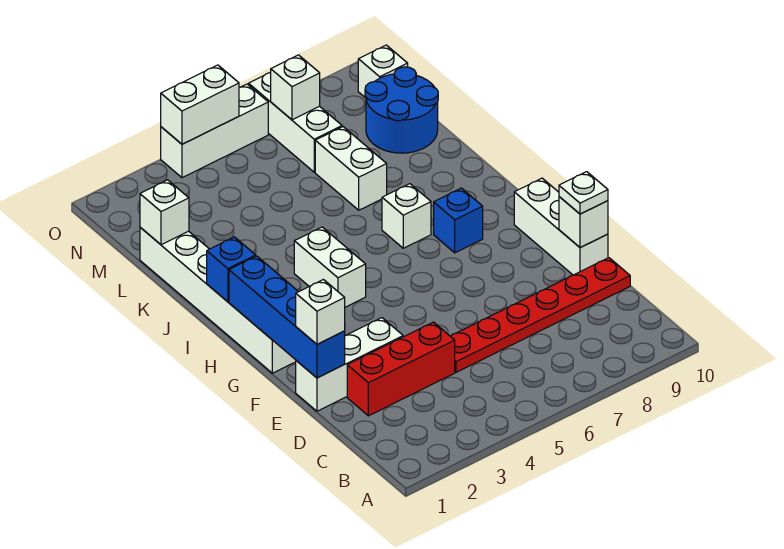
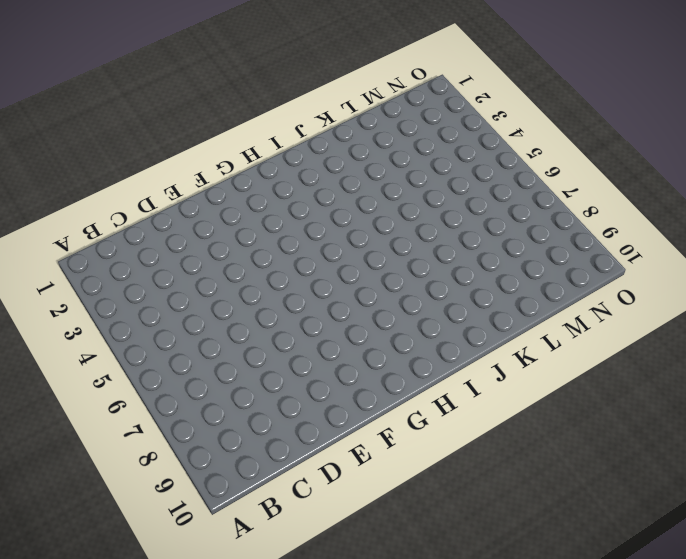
none -> red 1x3 brick [347,322,455,416]
none -> red 1x6 plate [451,258,630,372]
none -> white 1x3 brick [296,318,403,411]

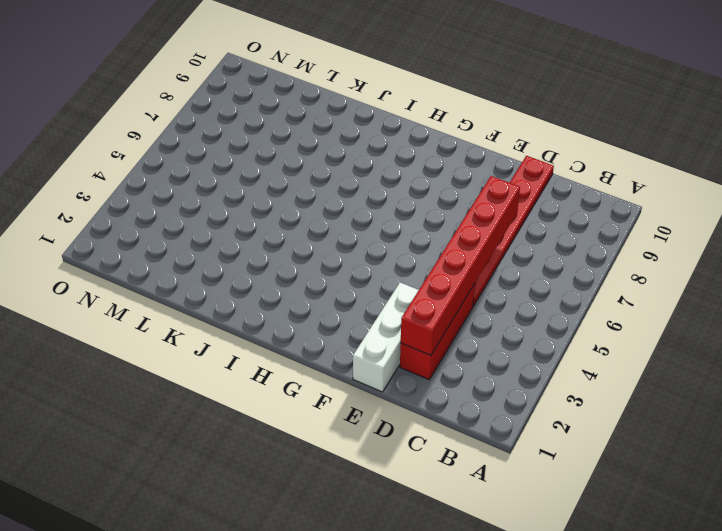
red 1x6 brick [401,176,520,356] -> none
none -> white 1x3 brick [514,178,608,275]
none -> white 1x6 brick [140,227,296,373]
none -> white 1x2 brick [294,227,366,307]

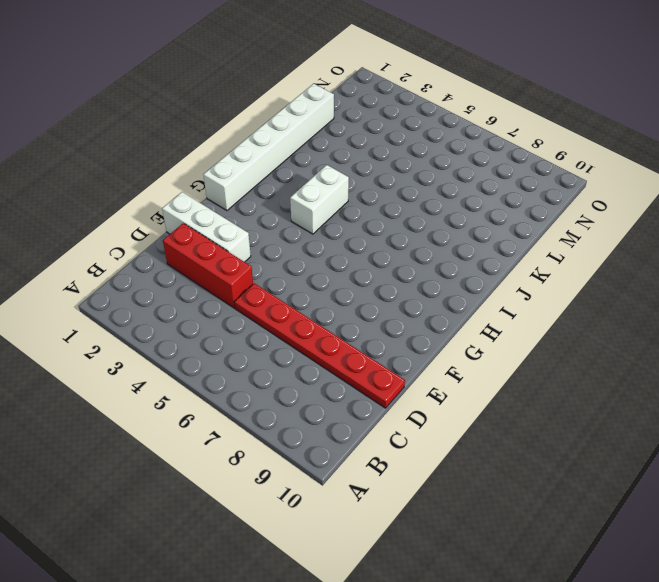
none -> white 1x3 brick [514,178,608,275]
none -> blue 1x1 brick [434,188,483,253]
none -> white 1x1 brick [382,184,431,248]

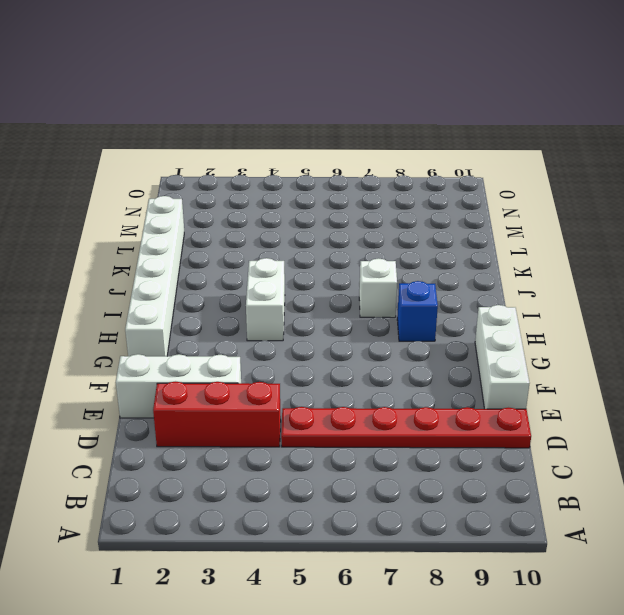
none -> white 1x2 brick [315,127,387,210]
none -> blue 2x2 round brick [365,67,438,153]
none -> white 1x3 brick [249,73,342,172]

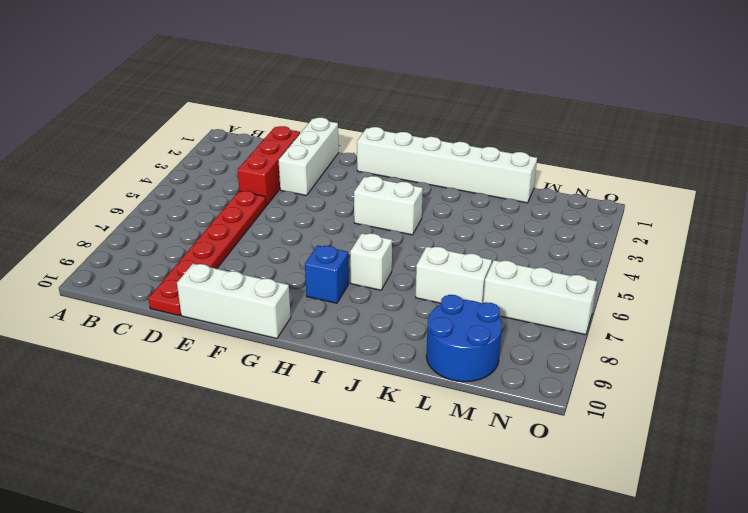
none -> white 1x1 brick [358,45,408,98]
none -> white 1x3 brick [161,84,268,178]
none -> blue 1x4 brick [229,256,345,378]

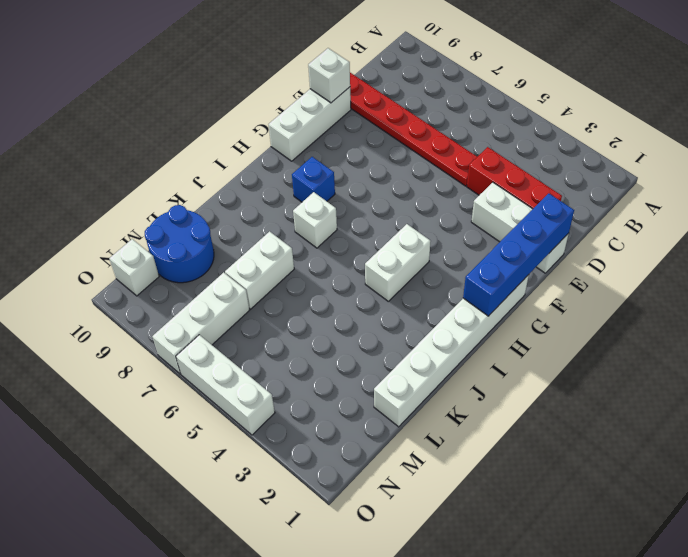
none -> blue 1x1 brick [207,237,256,302]
none -> white 1x1 brick [140,180,189,245]
none -> white 1x1 brick [270,55,320,120]

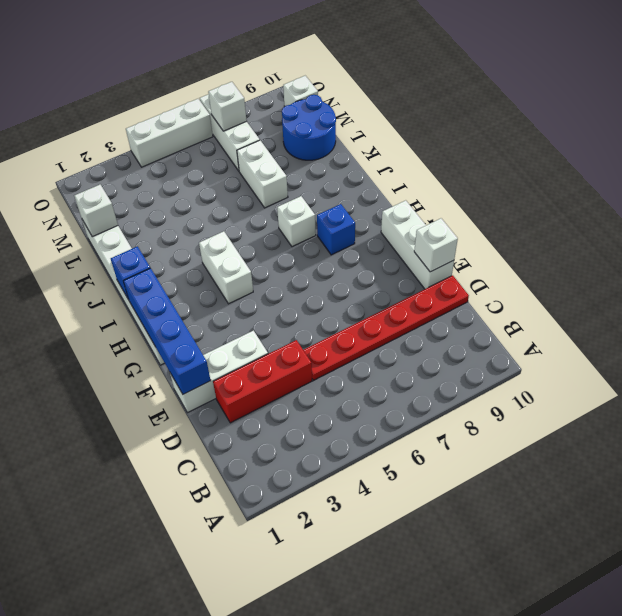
none -> white 1x2 brick [161,65,239,144]
none -> white 1x1 brick [296,280,345,344]
none -> white 1x1 plate [559,172,608,214]

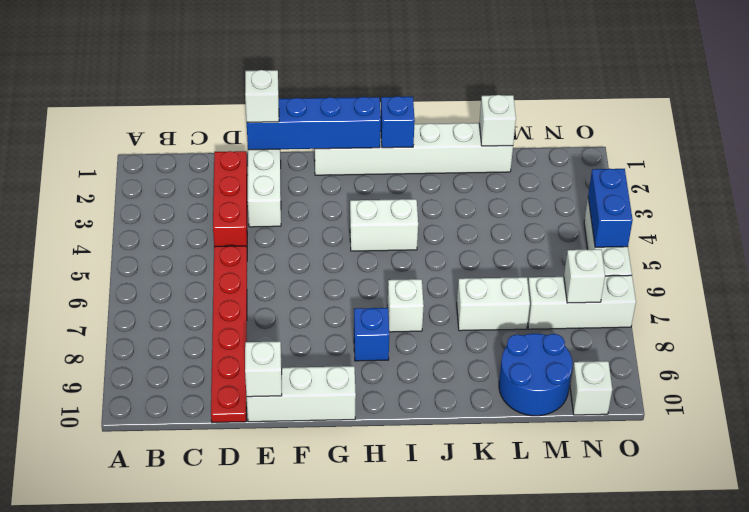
blue 1x2 brick [588,169,633,247] -> white 1x2 brick [161,65,239,144]
none -> white 1x1 plate [559,172,608,214]

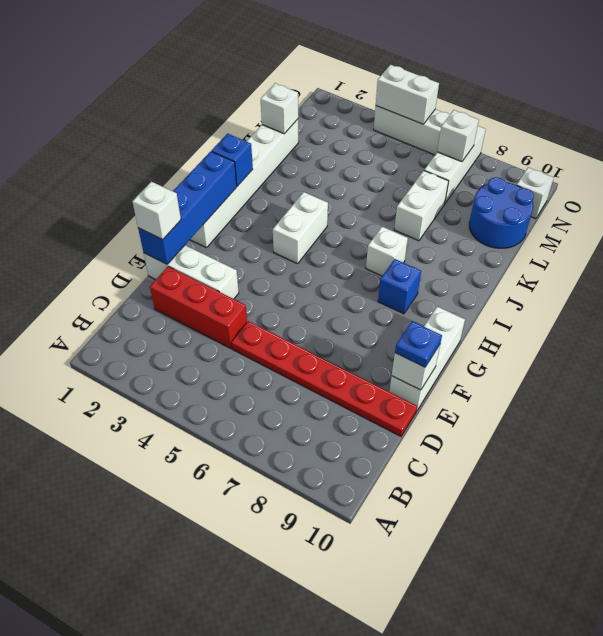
blue 1x1 plate [395,321,442,367] -> white 1x1 plate [559,172,608,214]

